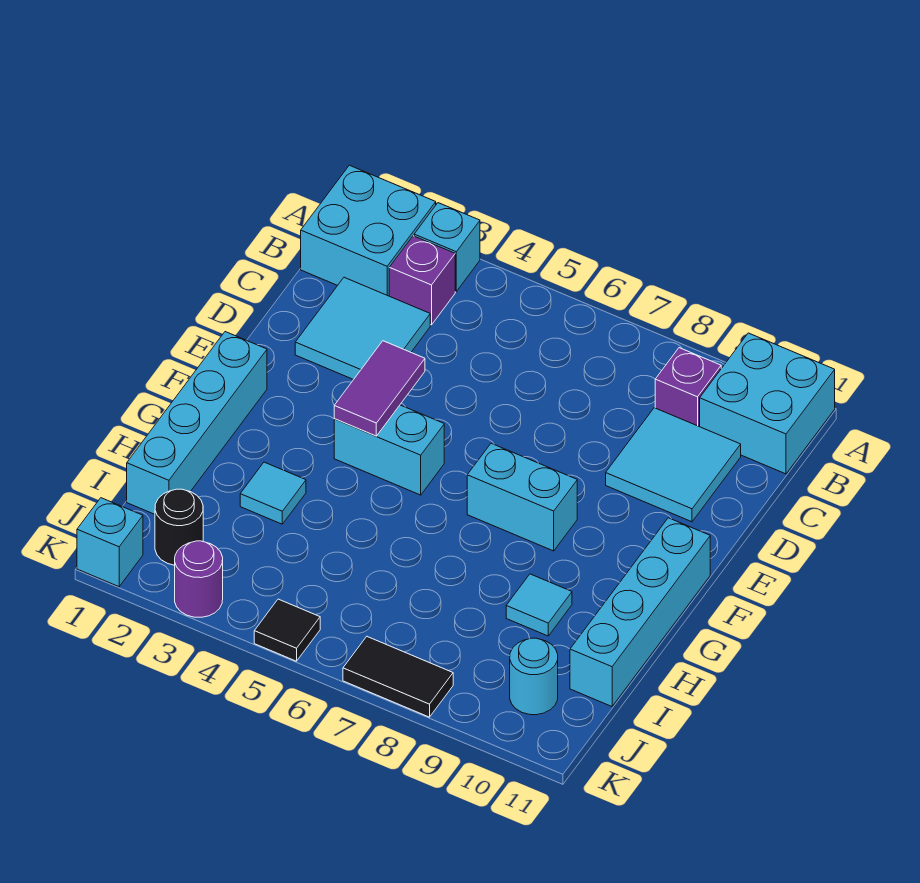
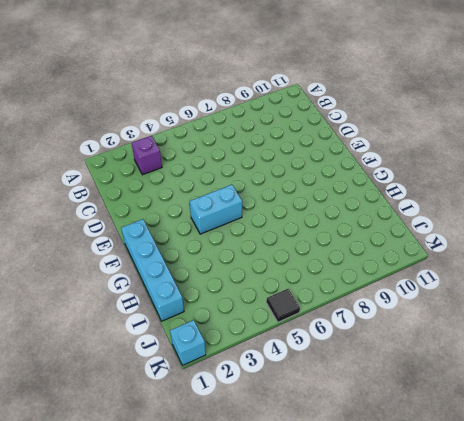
none -> cyan 2x2 brick [301,165,436,296]
none -> cyan 1x1 brick [414,203,480,291]
none -> cyan 2x2 brick [700,333,835,474]

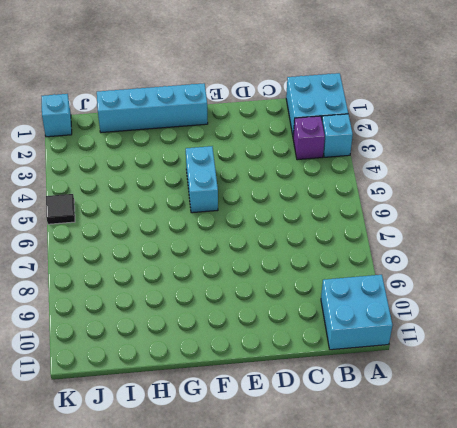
none -> purple 1x1 brick [655,348,721,427]
none -> cyan 2x2 tile [295,277,430,380]
none -> cyan 2x2 tile [606,408,741,522]

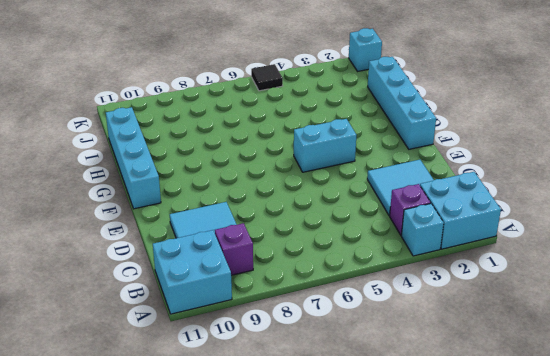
none -> cyan 1x2 brick [467,443,577,551]
none -> cyan 1x1 tile [240,462,306,524]
none -> cyan 1x1 tile [506,574,572,636]

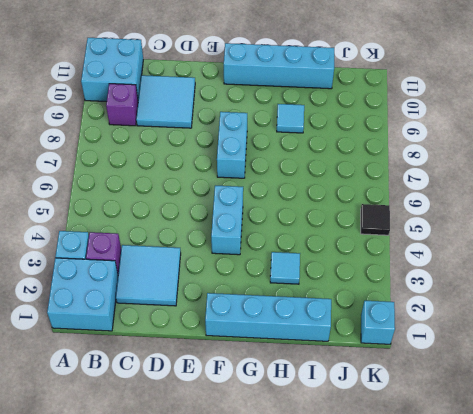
none -> black 1x1 round brick [155,489,203,565]
none -> cyan 1x1 round brick [510,638,558,715]
none -> purple 1x1 round brick [175,541,223,617]

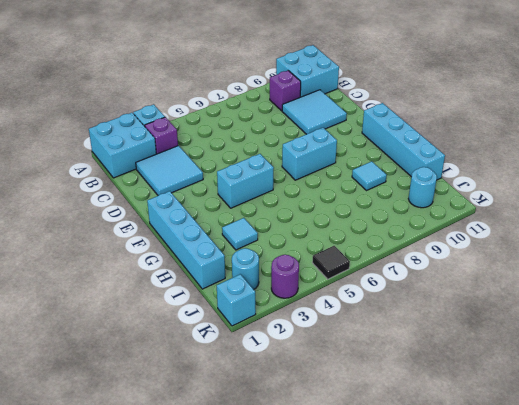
cyan 1x1 round brick [232,248,259,289] -> black 1x1 round brick [155,489,203,565]
none -> black 1x2 tile [343,637,453,717]
none -> purple 1x2 tile [334,341,425,436]

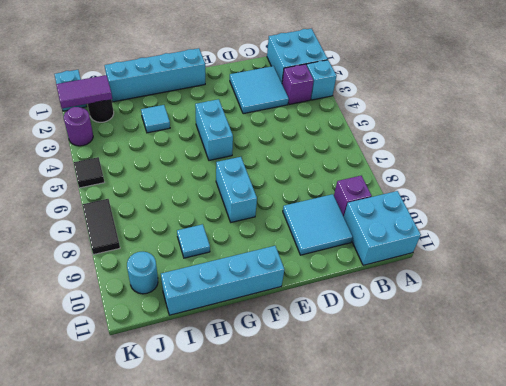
purple 1x2 tile [56,75,112,108] -> purple 1x2 tile moved to [334,341,425,436]

